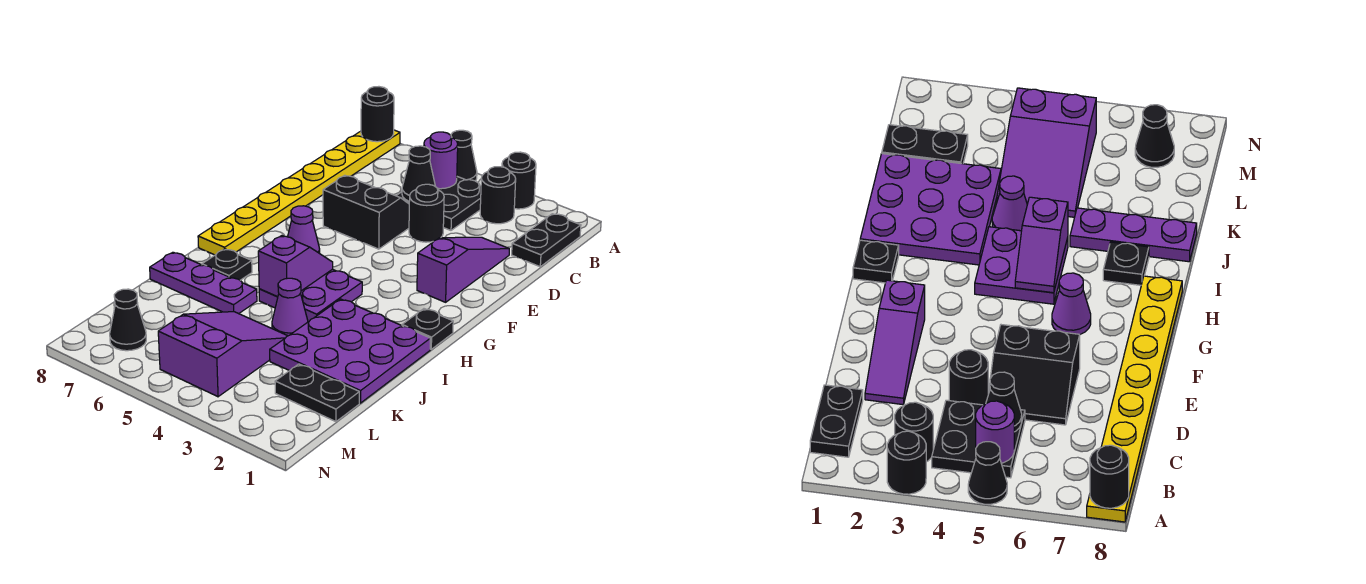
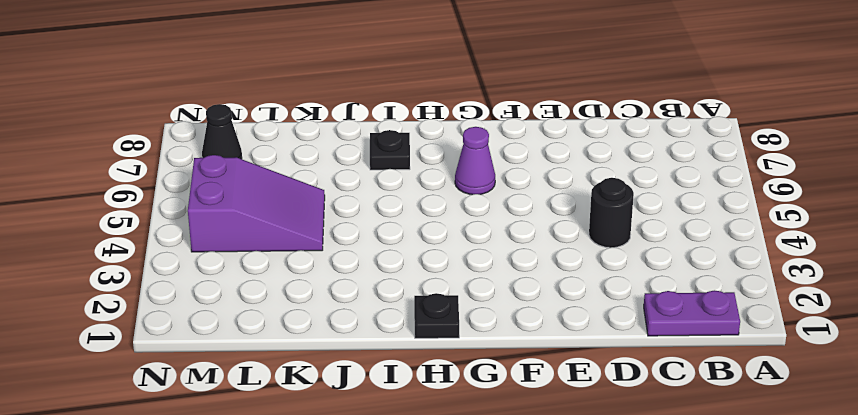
purple 1x2 plate [644,290,740,336] -> black 1x2 plate [512,214,581,267]
none -> black 1x1 round brick [502,152,536,209]
none -> black 1x1 cone [451,130,477,181]
none -> yellow 1x8 plate [198,130,400,255]

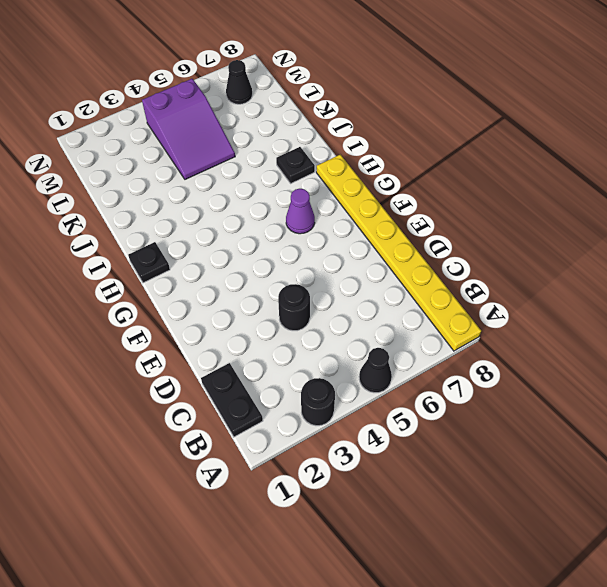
none -> black 1x1 round brick [480,167,516,224]
none -> black 2x2 plate [396,177,481,230]
none -> purple 1x3 slope [417,237,509,302]

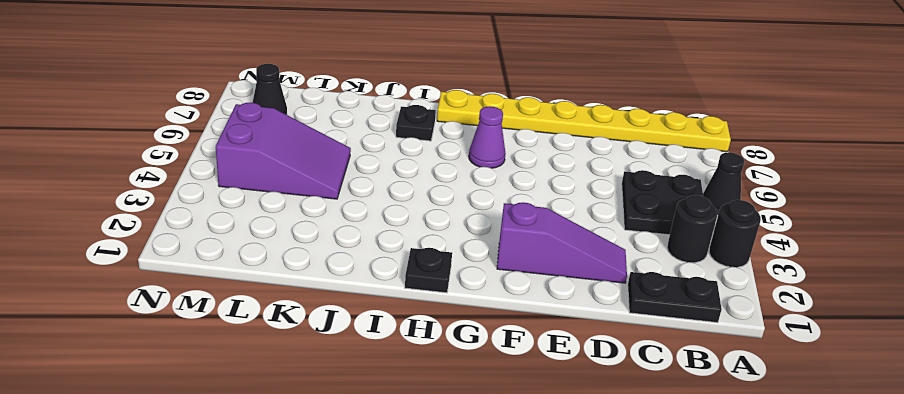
none -> black 1x1 round brick [409,184,444,242]
none -> black 2x2 slope [323,175,409,249]
none -> purple 2x2 plate [259,269,362,322]

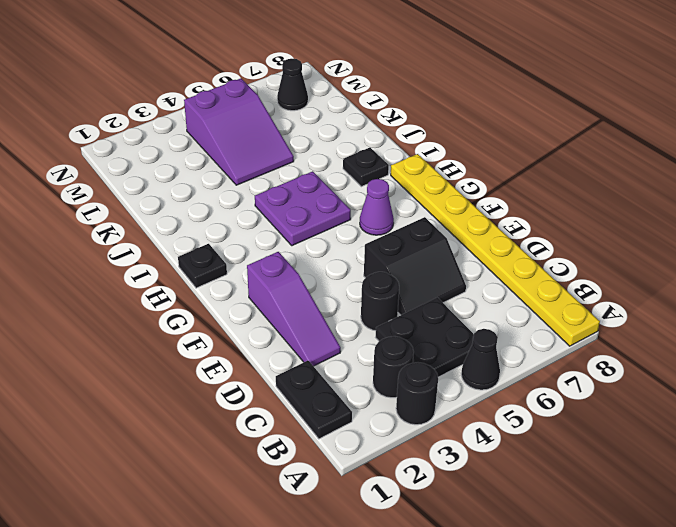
none -> purple 3x3 plate [270,299,431,403]
none -> purple 1x1 cone [272,278,308,336]
none -> purple 1x3 plate [150,252,257,314]

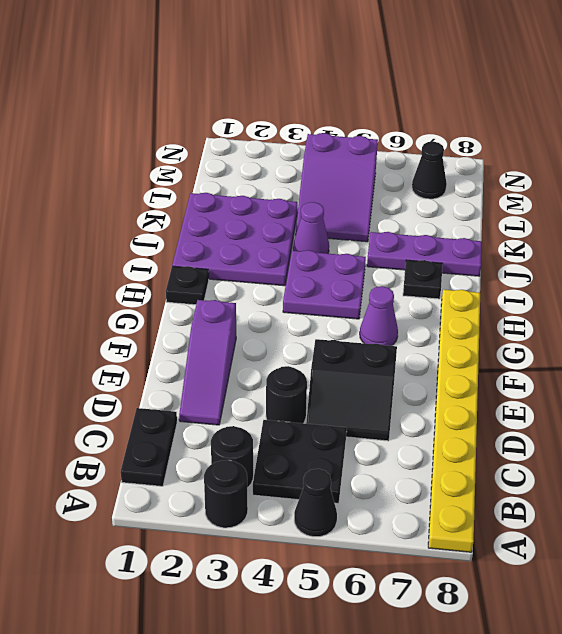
none -> black 1x2 plate [275,364,359,422]
none -> black 1x1 round brick [361,87,394,142]
none -> purple 1x1 round brick [424,132,458,189]

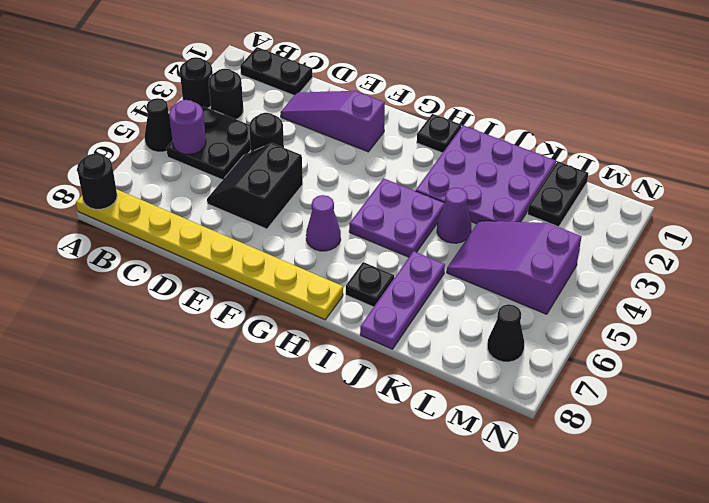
none -> black 1x1 cone [402,146,435,201]
none -> purple 1x2 slope [258,236,333,297]

